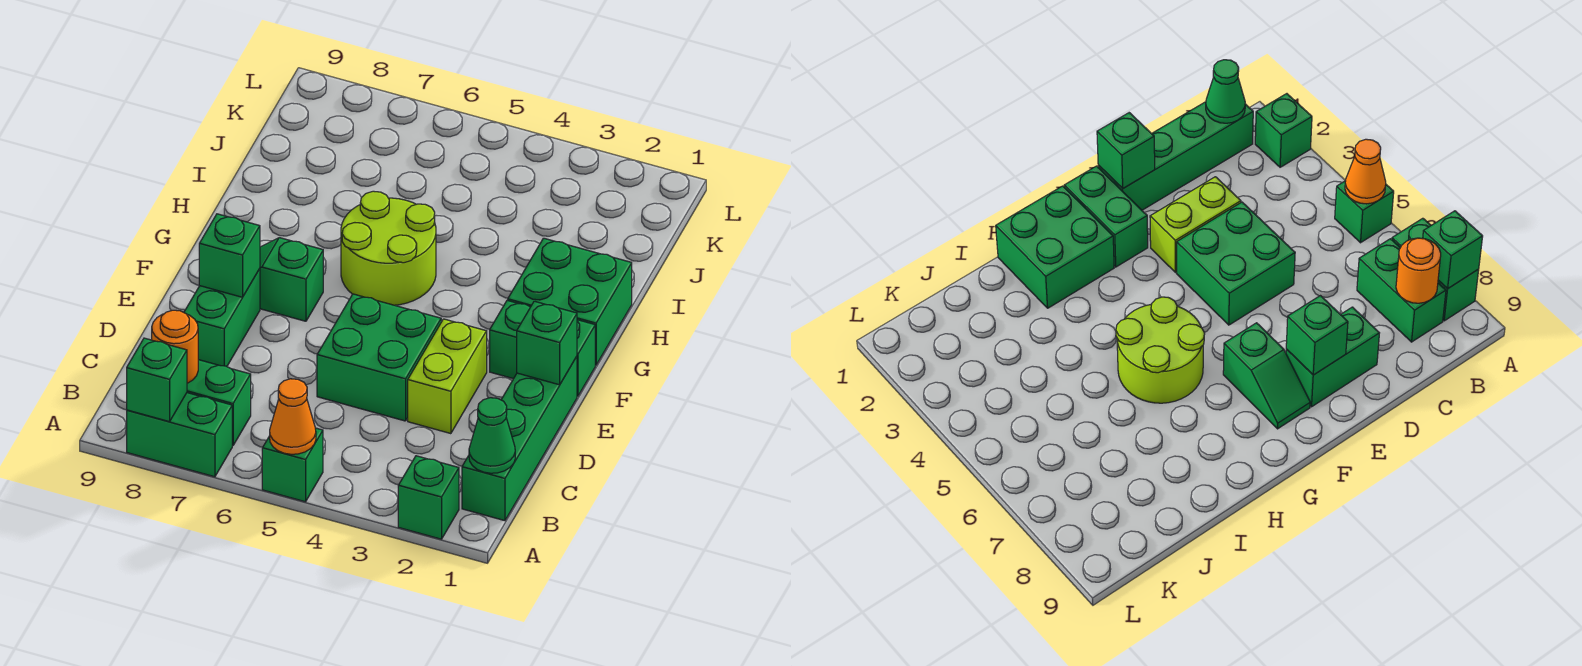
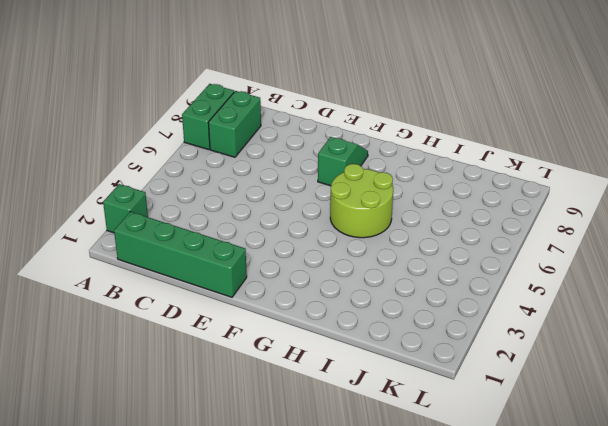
none -> green 1x1 brick [262,428,323,502]
none -> lime 1x2 brick [408,319,487,434]
none -> green 2x2 brick [317,294,441,421]

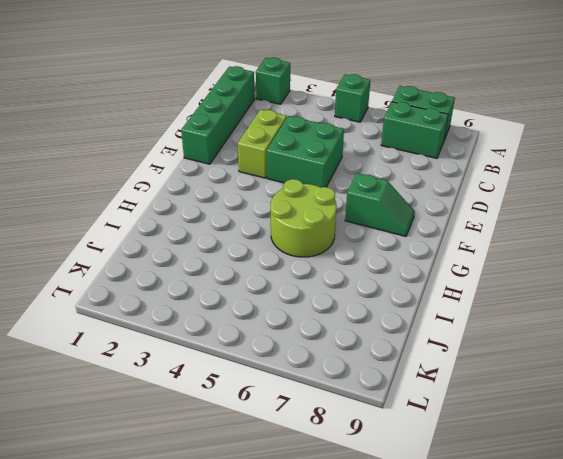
none -> green 1x2 brick [184,269,260,366]
none -> green 1x2 brick [490,300,595,396]
none -> green 2x2 brick [508,238,632,365]

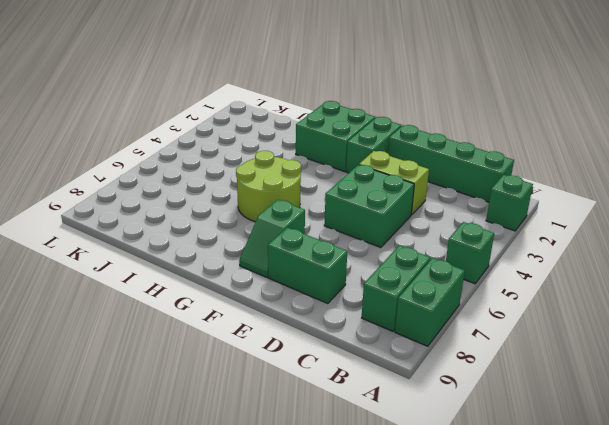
none -> orange 1x1 cone [270,379,316,454]
none -> green 1x1 brick [127,338,187,422]
none -> green 1x1 cone [469,398,515,473]

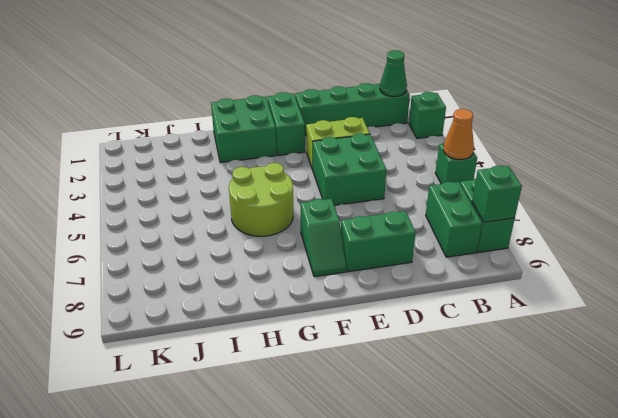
none -> orange 1x1 round brick [152,310,198,383]
none -> green 1x1 brick [517,301,577,385]
none -> green 1x1 brick [199,214,260,297]

